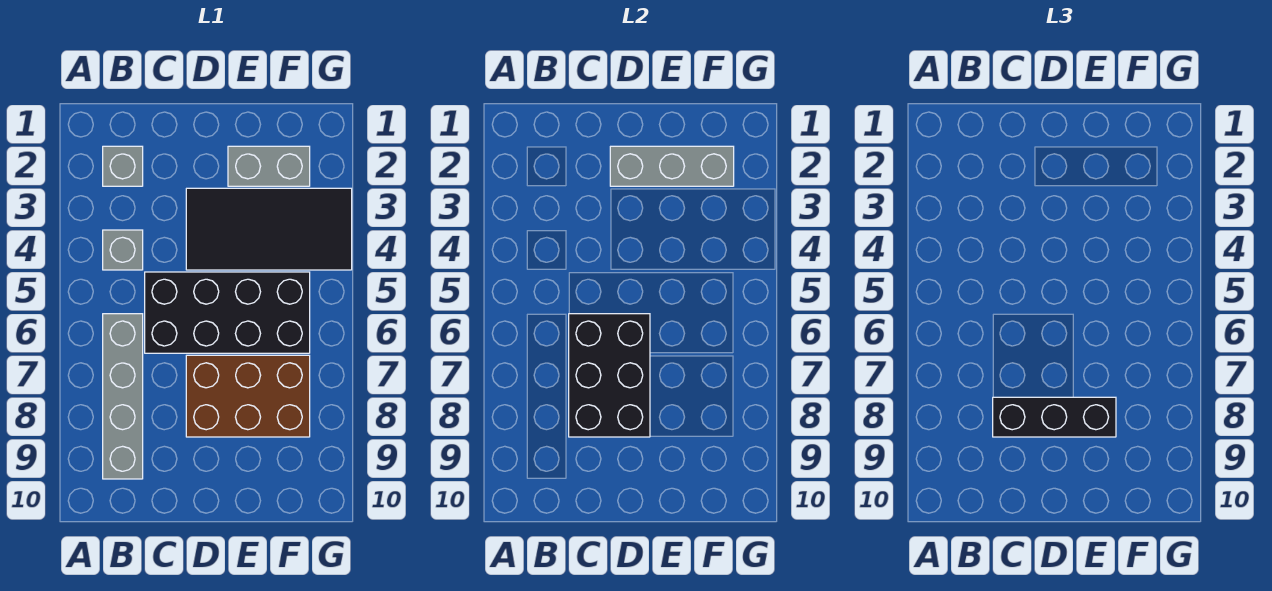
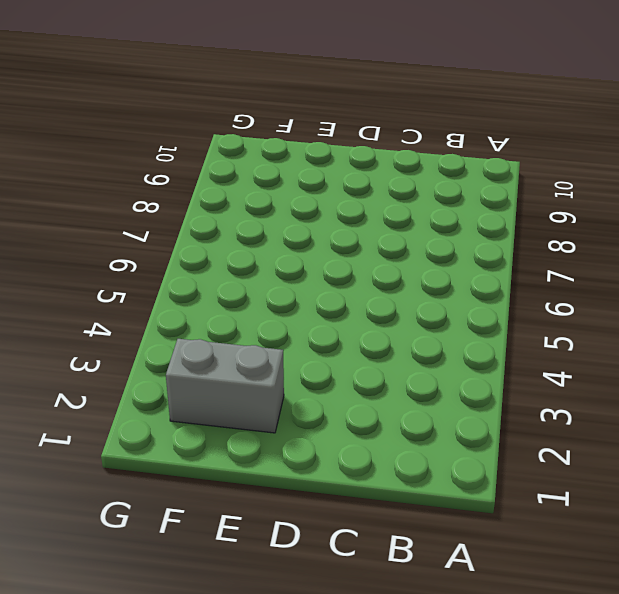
none -> grey 1x1 brick [103,146,143,186]
none -> grey 1x1 brick [103,230,143,270]

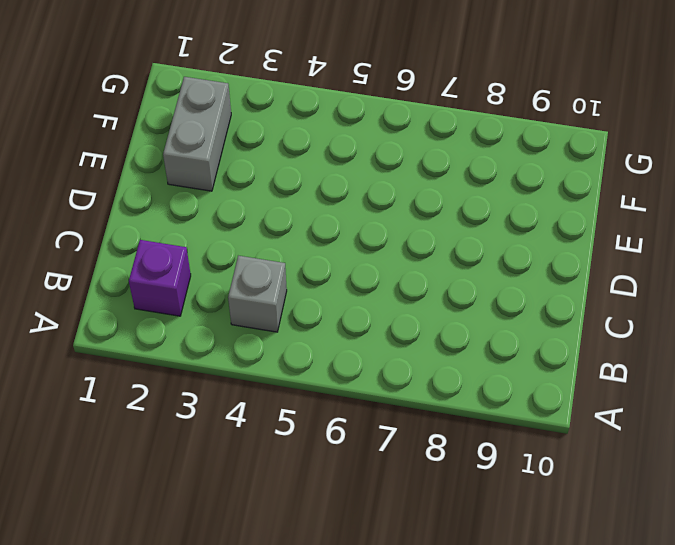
purple 1x1 brick [129,240,191,316] -> grey 1x1 brick [103,146,143,186]
none -> grey 1x4 brick [103,314,143,479]
none -> black 2x4 brick [145,272,310,353]

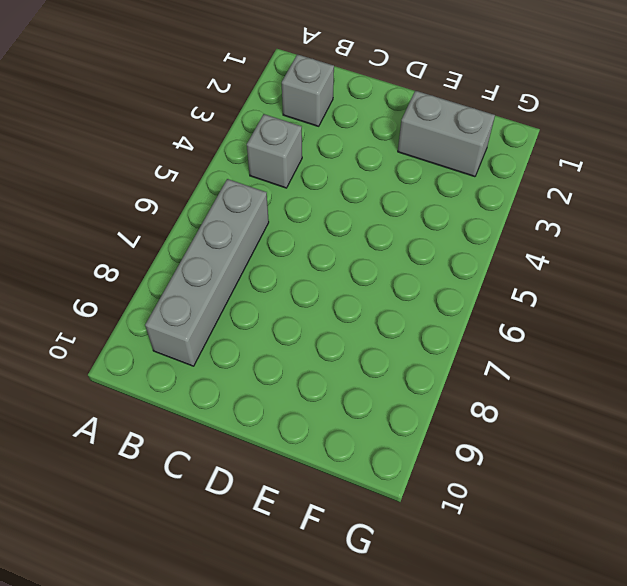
none -> black 2x4 brick [145,272,310,353]
none -> black 2x4 tile [186,188,352,270]

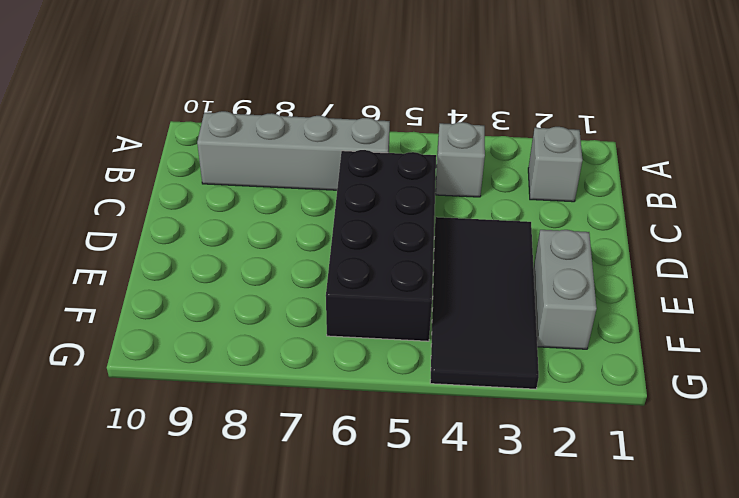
none -> brown 2x3 brick [186,355,310,437]
none -> black 2x3 brick [569,314,650,437]

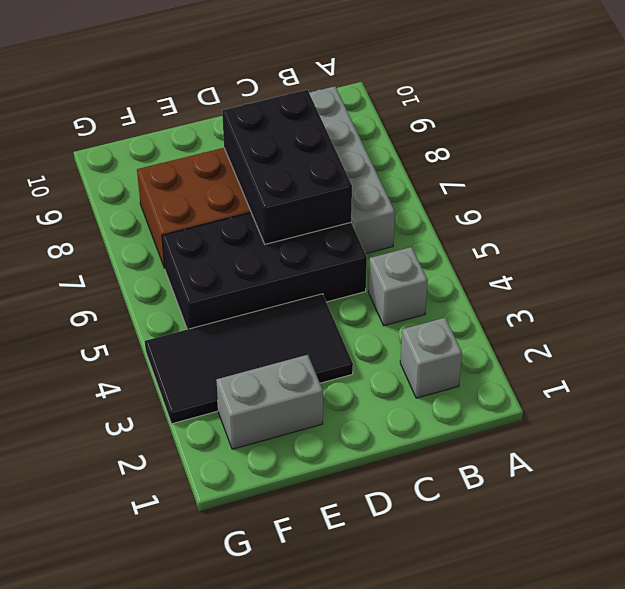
none -> grey 1x3 brick [610,146,734,186]
none -> black 1x3 brick [993,397,1116,437]

